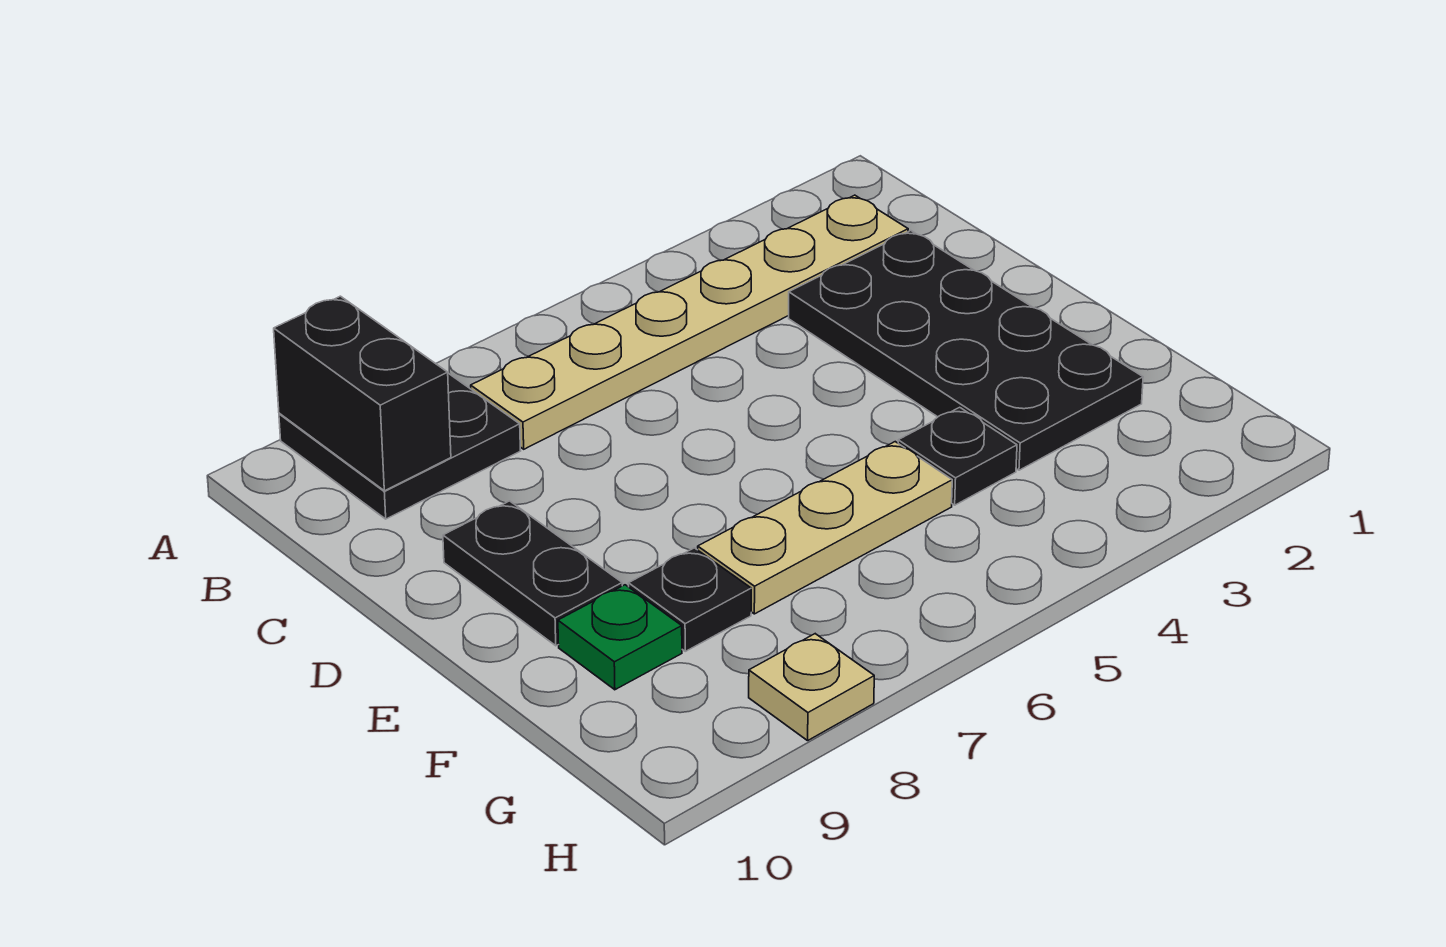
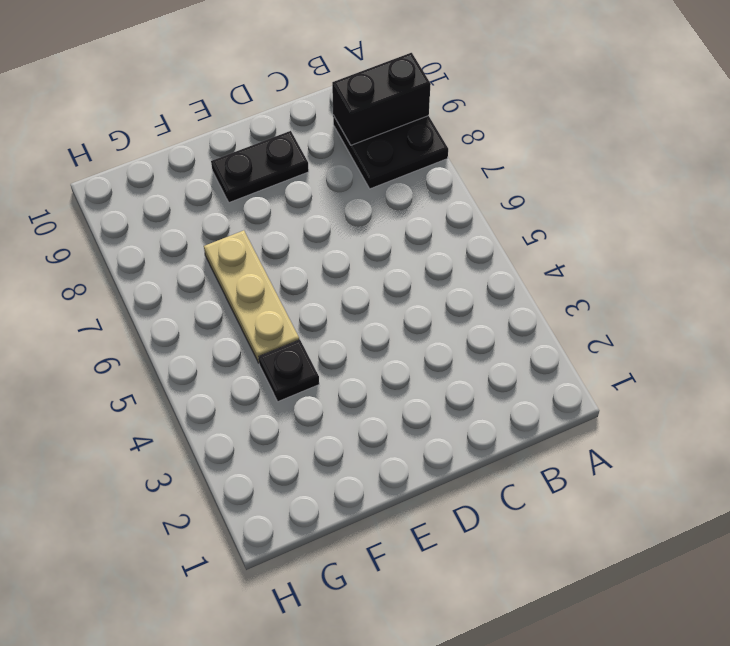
none -> tan 1x6 plate [471,195,908,449]
none -> black 2x4 plate [789,231,1143,470]

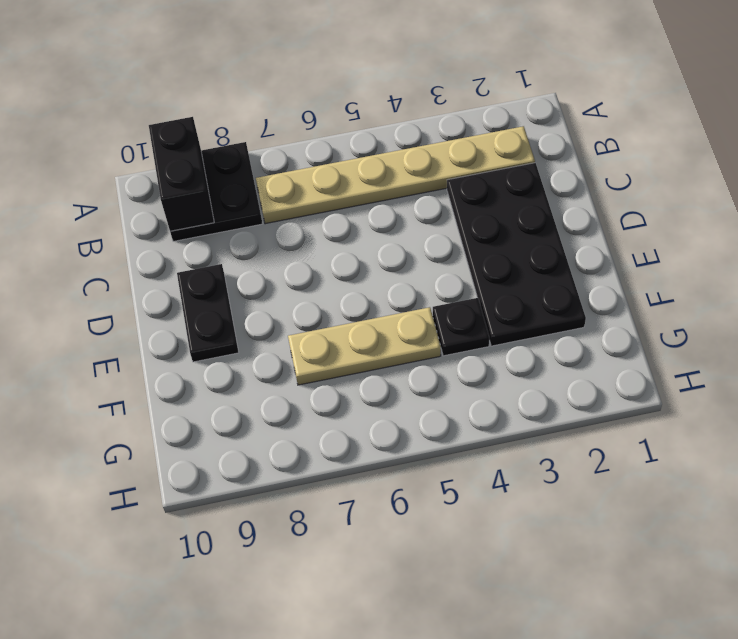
none -> black 1x1 plate [628,548,751,651]
none -> green 1x1 plate [558,585,682,690]

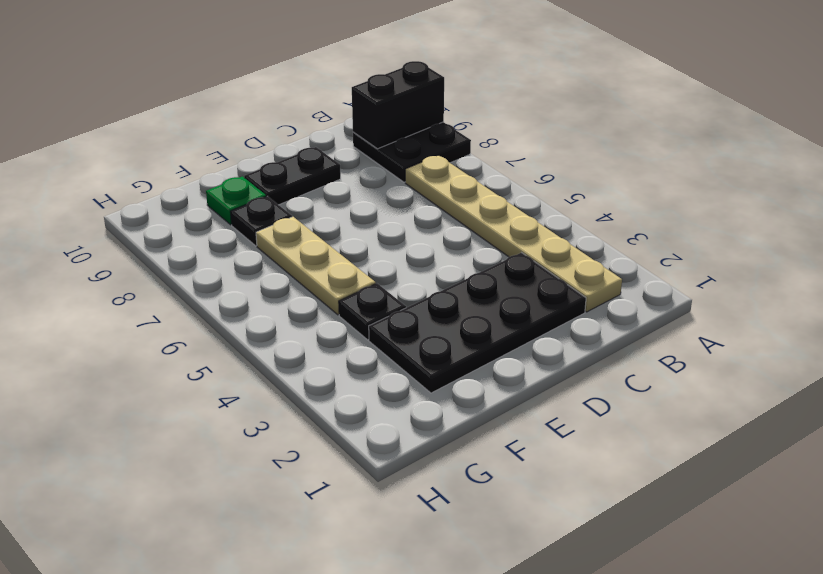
none -> tan 1x1 plate [749,634,874,741]

